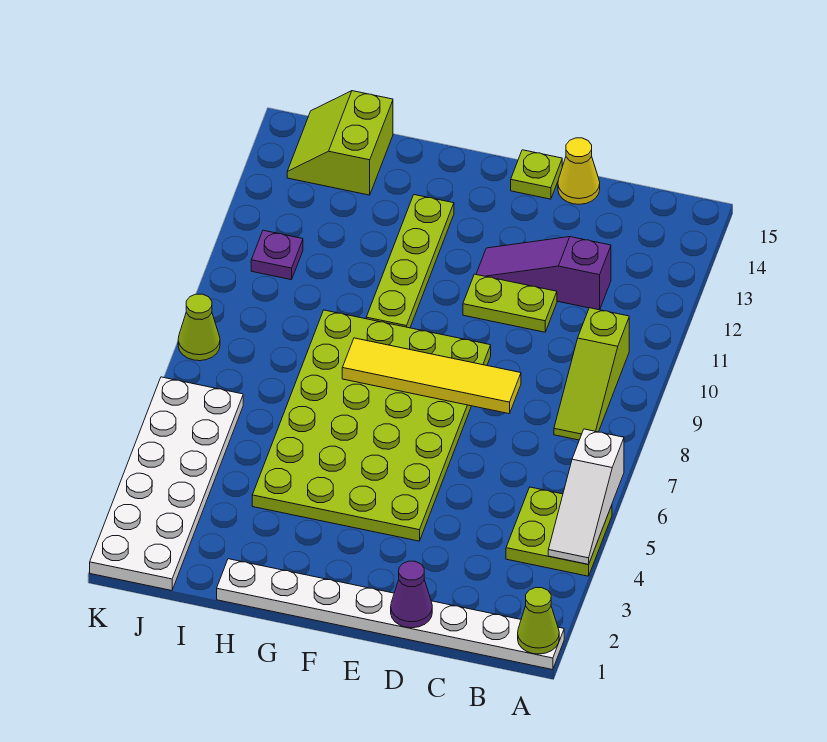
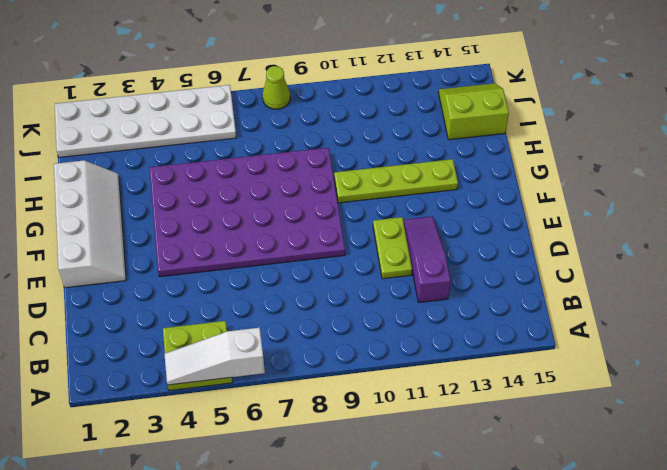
white 2x4 slope [54,160,126,288] -> white 1x8 plate [217,559,564,670]
purple 4x6 plate [149,148,345,277] -> lime 4x6 plate [252,310,491,541]
none -> lime 1x3 slope [554,308,629,440]
none -> yellow 1x1 cone [558,138,600,204]
none -> lime 1x1 plate [511,150,562,199]

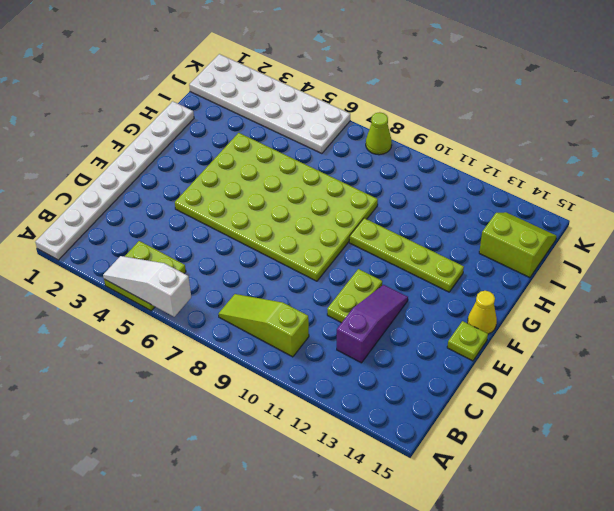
yellow 1x1 cone [468,291,497,334] -> yellow 1x1 cone moved to [558,138,600,204]
none -> purple 1x1 plate [251,230,303,280]
none -> lime 1x1 cone [518,588,559,654]
none -> purple 1x1 cone [391,561,432,628]

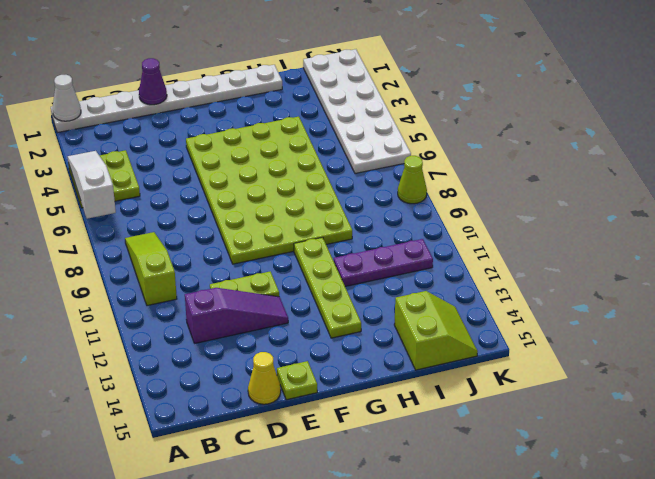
white 1x1 cone [53,75,81,121] -> lime 1x1 cone [518,588,559,654]
purple 1x3 plate [334,239,433,287] -> purple 1x1 plate [251,230,303,280]
none -> yellow 1x4 tile [342,338,521,414]

